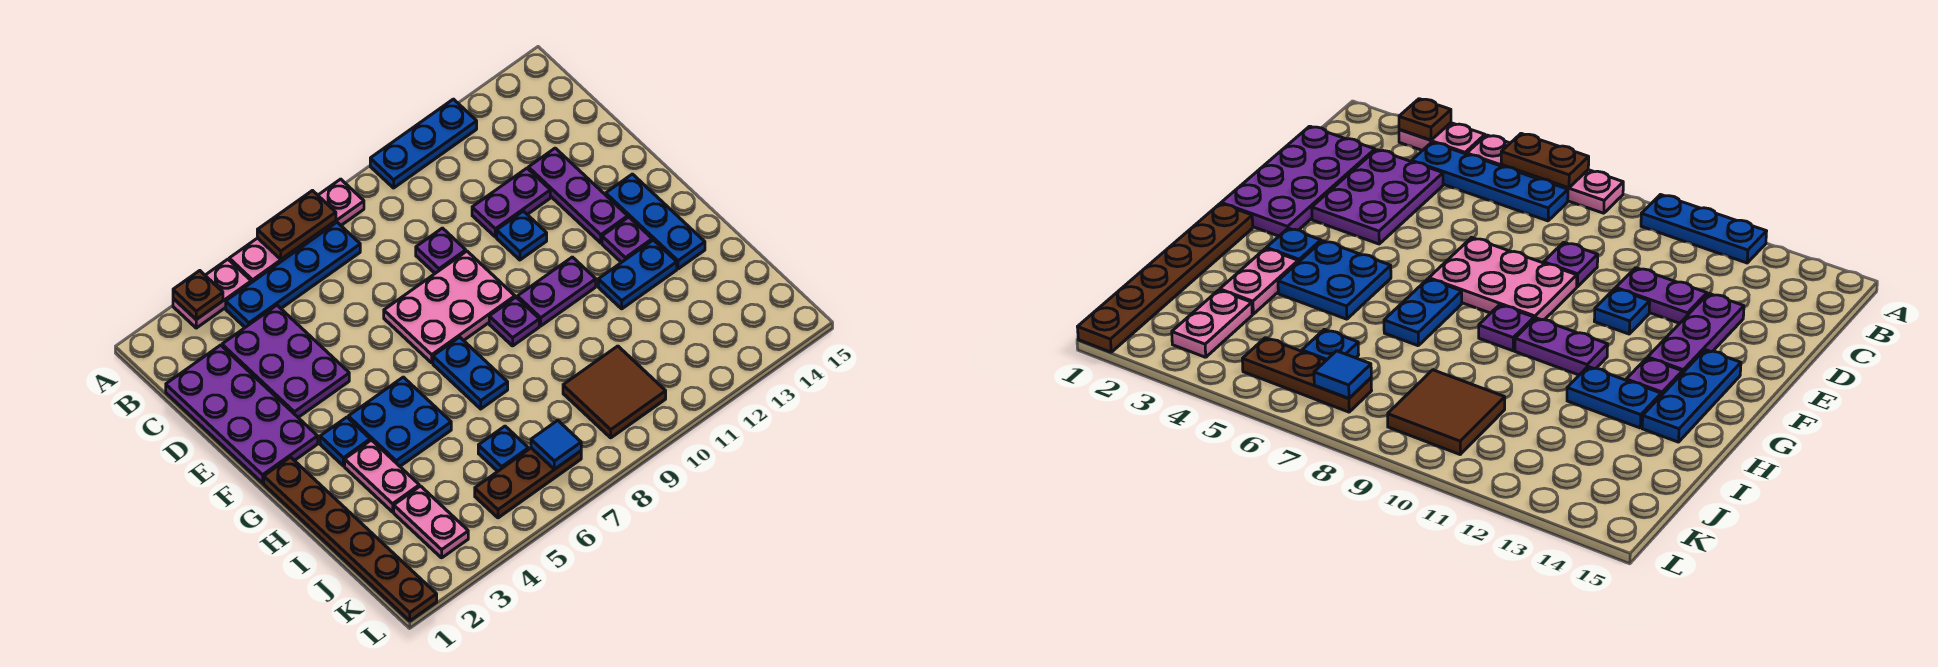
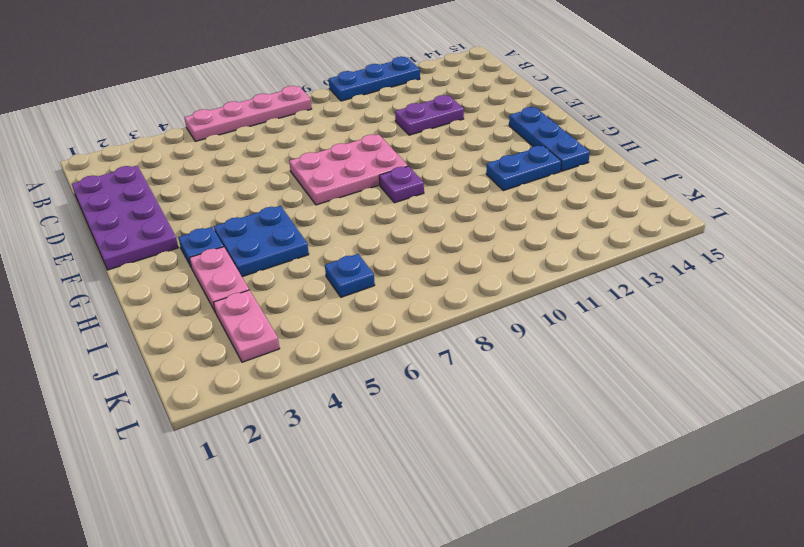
none -> pink 1x2 plate [173,259,251,328]
none -> blue 1x4 plate [226,222,360,327]
none -> purple 2x3 plate [222,305,349,417]

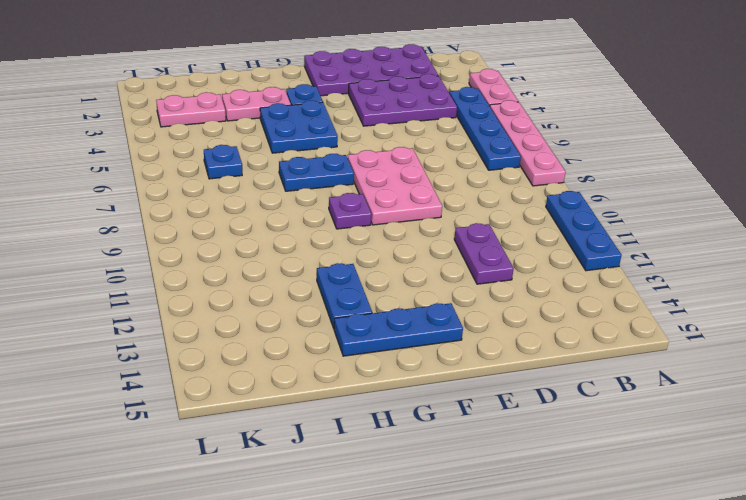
none -> purple 1x1 plate [416,228,466,273]
none -> purple 1x3 plate [528,148,628,243]
none -> blue 1x1 plate [497,211,547,260]

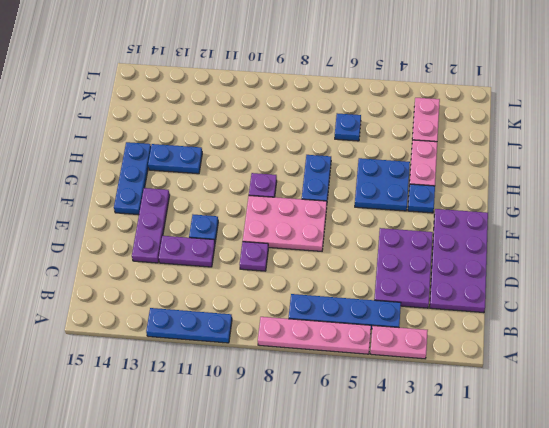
none -> brown 1x6 plate [264,457,437,621]
none -> purple 1x2 plate [517,257,596,326]
none -> purple 1x1 plate [602,217,652,262]

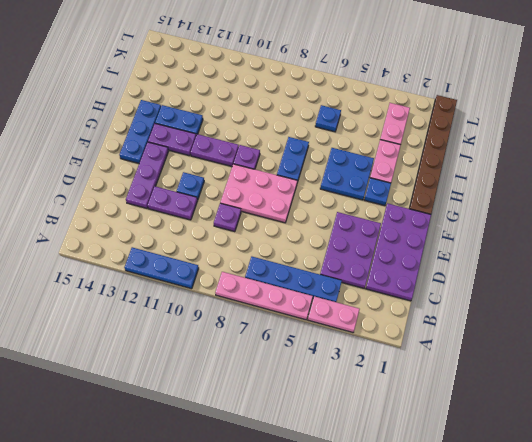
purple 1x2 plate [148,124,196,156] -> purple 1x1 plate [602,217,652,262]
none -> brown 2x2 tile [563,346,666,438]
none -> brown 1x3 plate [475,448,581,518]
none -> brown 1x1 plate [173,271,223,320]

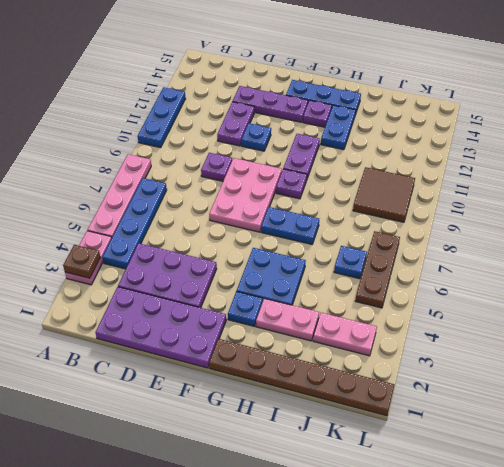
none -> brown 1x2 plate [257,191,336,259]
none -> blue 1x1 tile [531,420,581,469]

